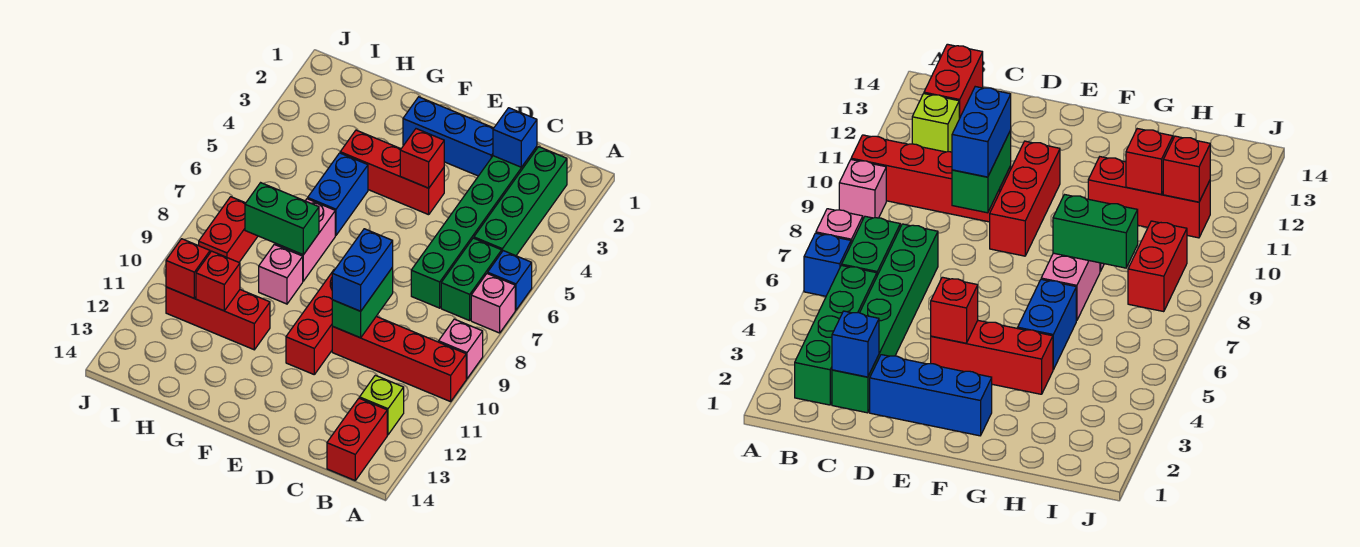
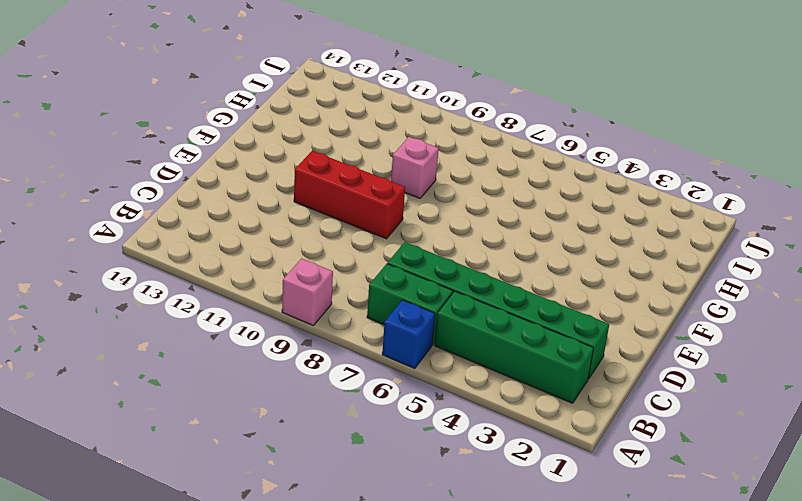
none -> pink 1x1 brick [471,273,515,333]
none -> red 1x4 brick [332,316,466,402]
none -> lime 1x1 brick [360,375,404,435]

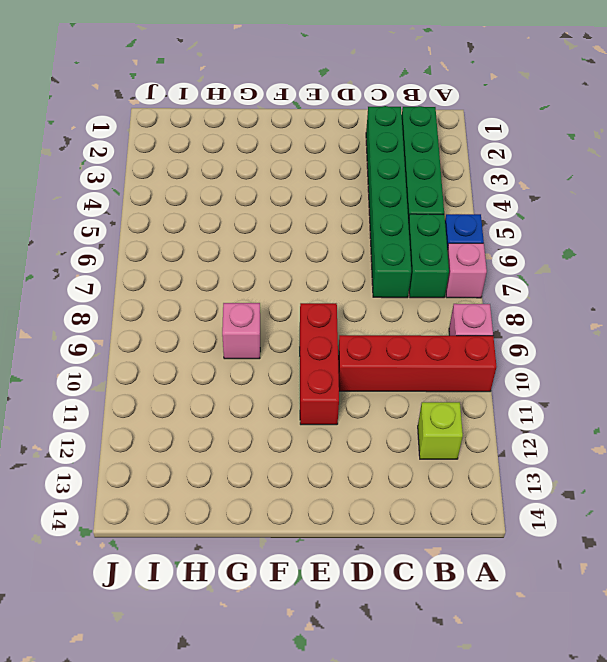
none -> red 1x2 brick [327,398,387,480]
none -> blue 1x3 brick [403,97,494,176]
none -> red 1x3 brick [340,130,444,215]

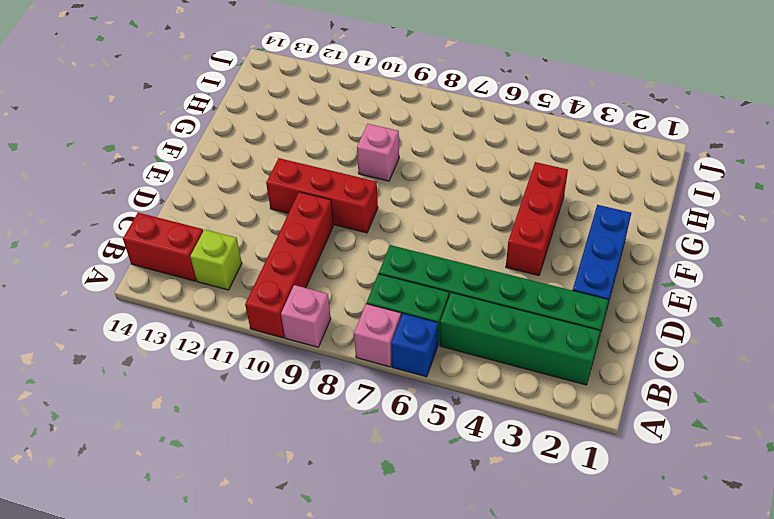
none -> blue 1x2 brick [308,153,368,235]
none -> pink 1x2 brick [275,199,335,281]
none -> red 1x3 brick [166,287,270,350]

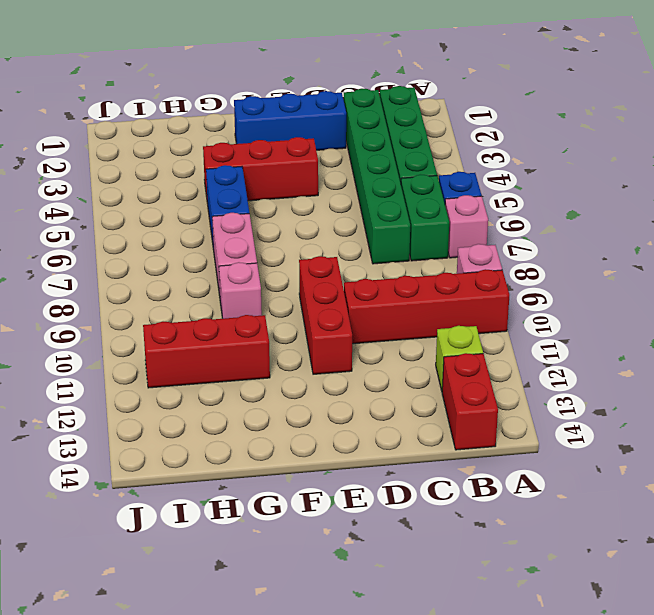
none -> red 1x2 brick [199,197,258,262]
none -> blue 1x1 brick [493,108,537,167]
none -> green 1x2 brick [332,267,393,338]

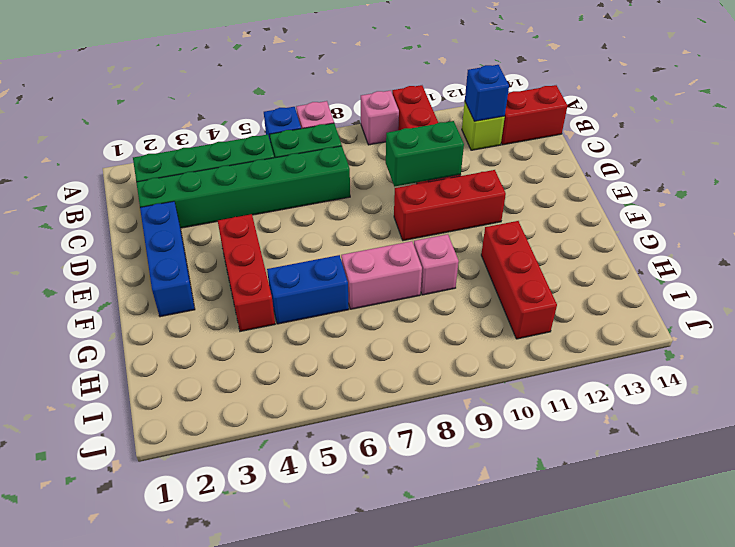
blue 1x1 brick [465,65,509,121] -> blue 1x1 brick moved to [493,108,537,167]
none -> red 1x2 brick [199,197,258,262]
none -> red 1x1 brick [400,129,444,188]
none -> green 1x2 brick [245,183,319,255]

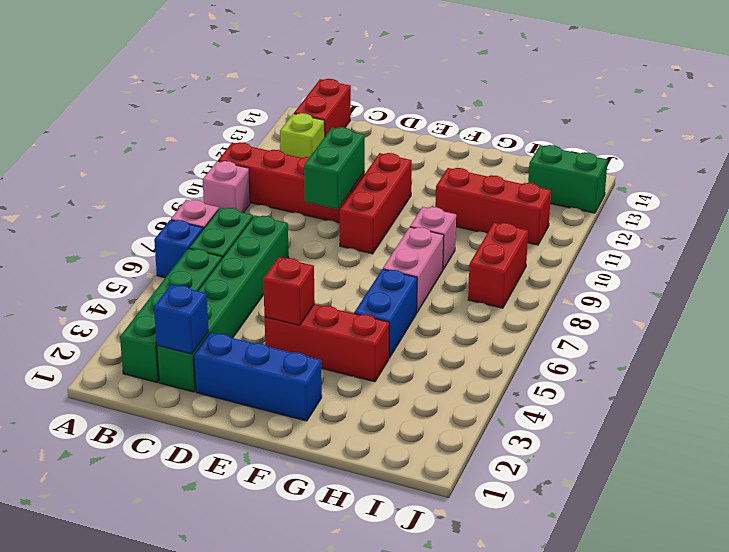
green 1x2 brick [528,145,608,213] -> green 1x2 brick moved to [245,183,319,255]
none -> red 1x1 brick [196,251,240,311]
none -> red 1x1 brick [166,239,210,298]
none -> blue 1x2 brick [332,229,393,311]

